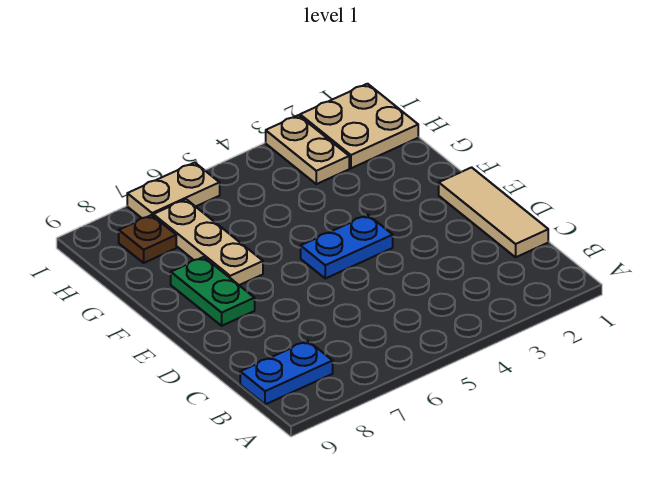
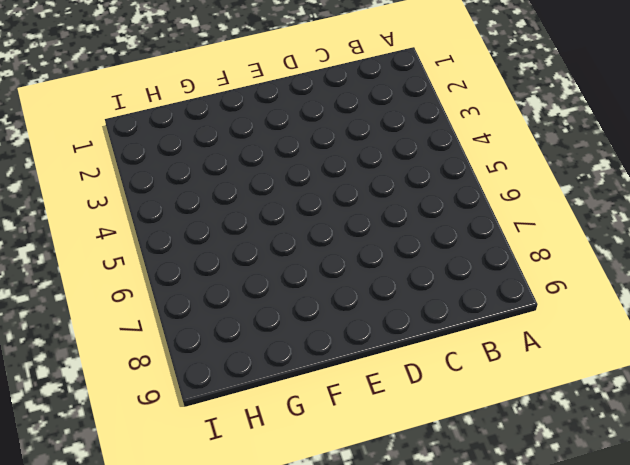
none -> blue 1x2 plate [240,341,333,405]
none -> tan 1x3 tile [439,167,548,257]

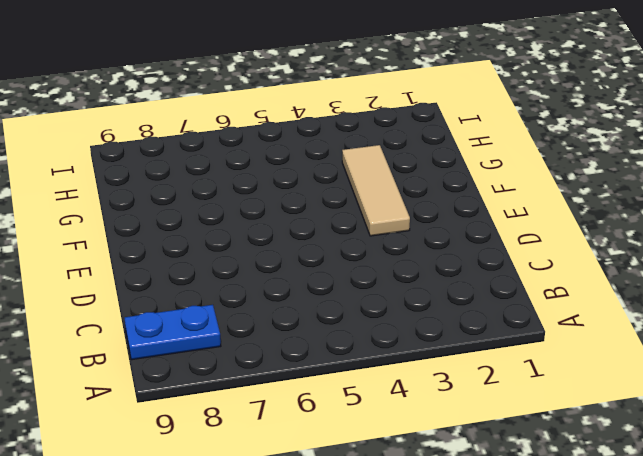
tan 1x3 tile [342,145,410,236] -> tan 1x3 tile moved to [439,167,548,257]
none -> blue 1x2 plate [301,215,393,278]
none -> green 1x2 plate [171,257,255,326]

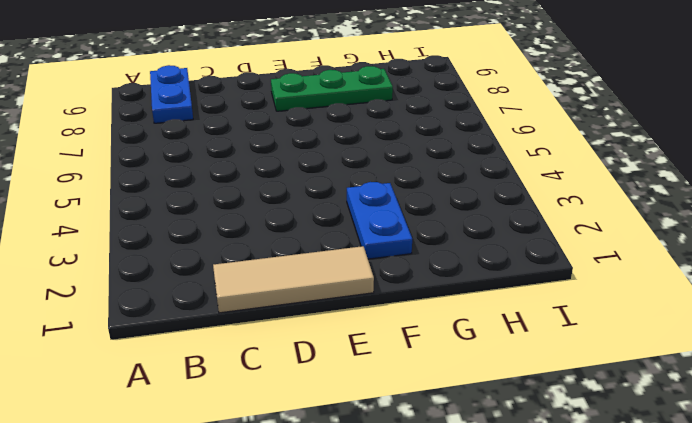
green 1x3 plate [271,66,393,111] -> green 1x2 plate [171,257,255,326]
blue 1x2 plate [347,182,412,259] -> blue 1x2 plate moved to [301,215,393,278]
none -> tan 1x3 plate [153,199,263,285]
none -> tan 2x2 plate [300,84,418,168]

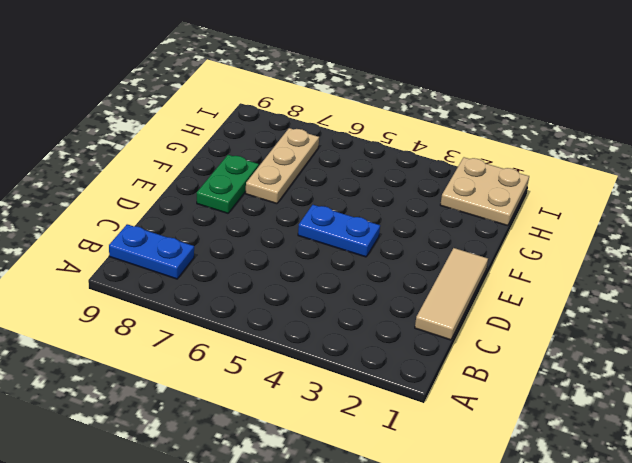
none -> tan 1x2 plate [266,115,349,184]
none -> brown 1x1 plate [119,215,176,263]

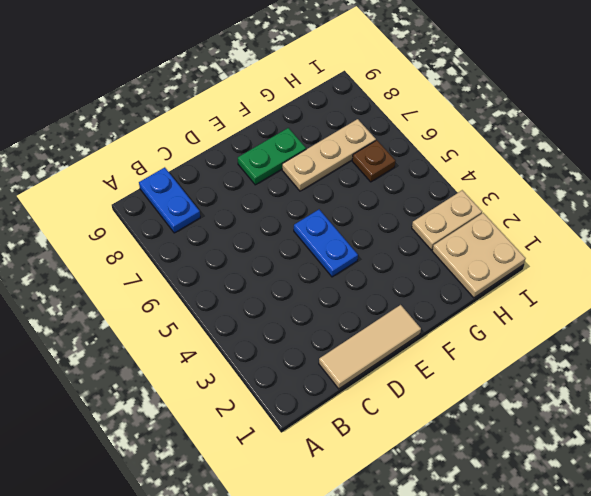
brown 1x1 plate [352,140,395,182] -> brown 1x1 plate moved to [119,215,176,263]
none -> tan 1x2 plate [127,163,220,218]

